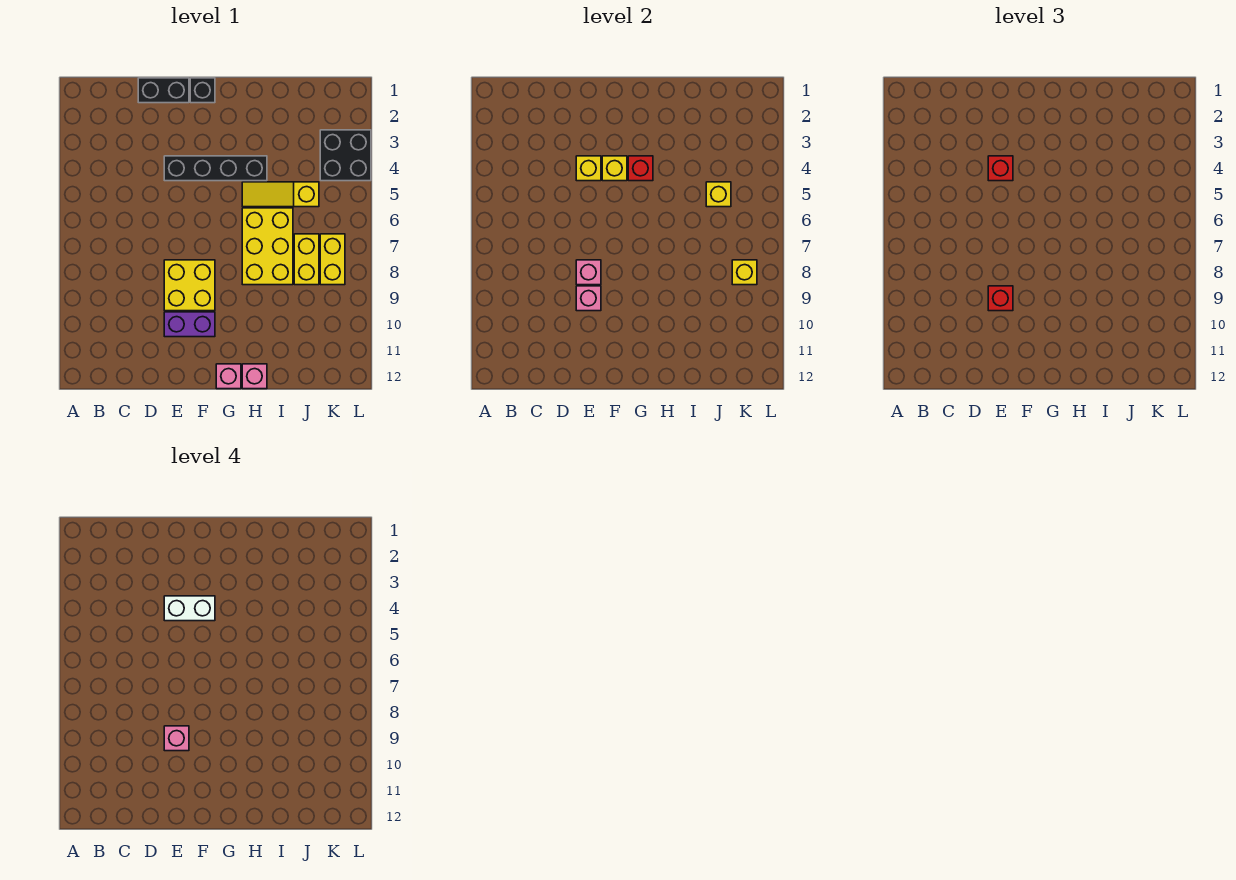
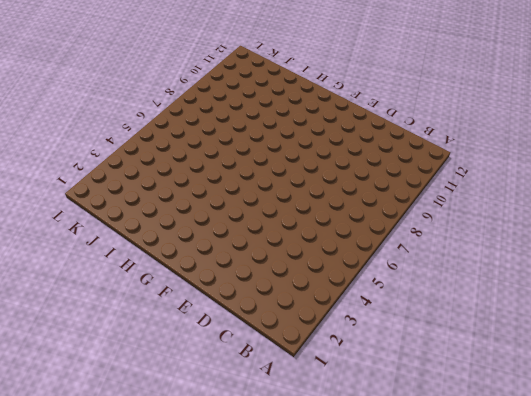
none -> black 1x2 brick [138,78,189,103]
none -> black 1x4 brick [164,156,267,181]
none -> yellow 2x2 brick [164,260,215,311]

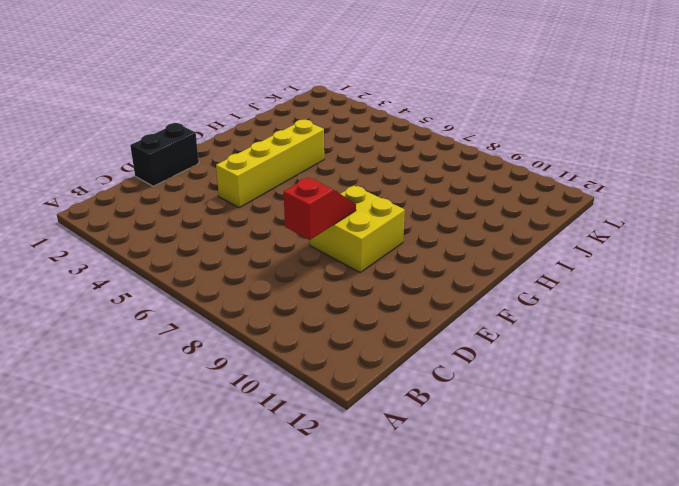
red 1x2 slope [284,178,356,240] -> pink 1x1 brick [576,260,601,285]
yellow 1x4 brick [216,119,324,208] -> black 1x4 brick [164,156,267,181]
none -> purple 1x2 brick [164,312,215,337]
none -> black 1x1 brick [190,78,215,103]
none -> pink 1x1 brick [216,364,241,389]

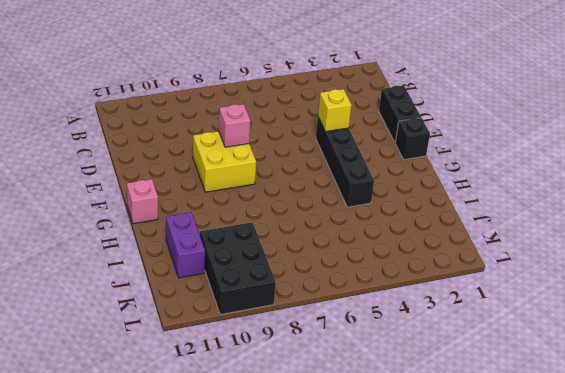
purple 1x2 brick [166,212,205,278] -> purple 1x2 brick moved to [164,312,215,337]
black 2x3 brick [200,222,276,315] -> none
none -> yellow 1x3 slope [242,182,319,207]
none -> yellow 2x3 brick [242,208,293,285]
none -> pink 1x1 brick [242,364,267,389]

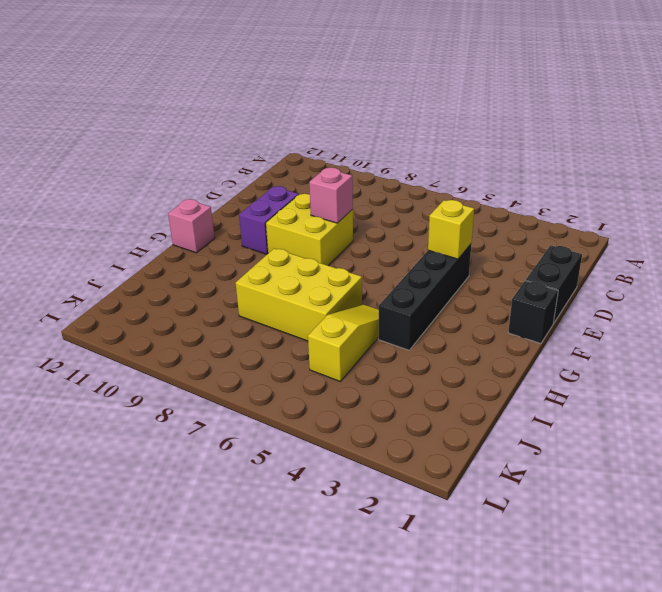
none -> pink 1x1 brick [242,364,267,389]
none -> yellow 1x2 brick [294,234,319,285]
none -> black 2x2 brick [320,130,371,181]

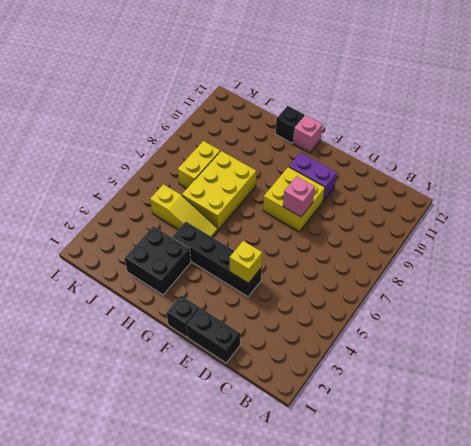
black 2x2 brick [125,226,191,295] -> black 2x2 brick moved to [320,130,371,181]
black 1x1 brick [276,106,305,143] -> pink 1x1 brick [242,364,267,389]
none -> yellow 1x2 brick [320,234,345,285]
none -> pink 1x1 brick [576,286,601,311]
none -> yellow 1x1 brick [602,156,627,181]

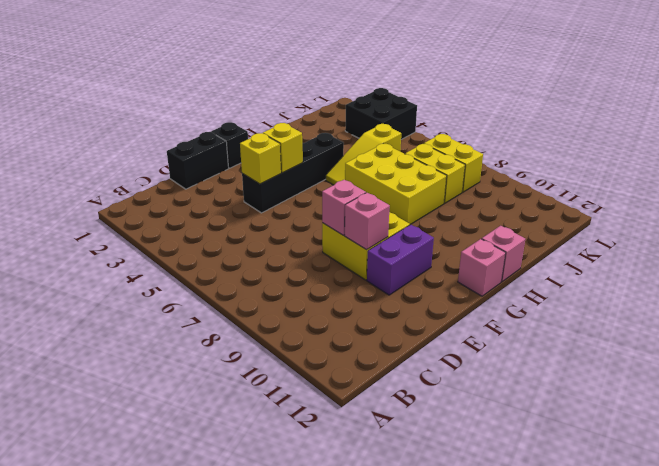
none -> red 1x1 brick [628,156,653,181]
none -> yellow 1x1 brick [706,182,731,207]
none -> yellow 1x1 brick [732,260,757,285]

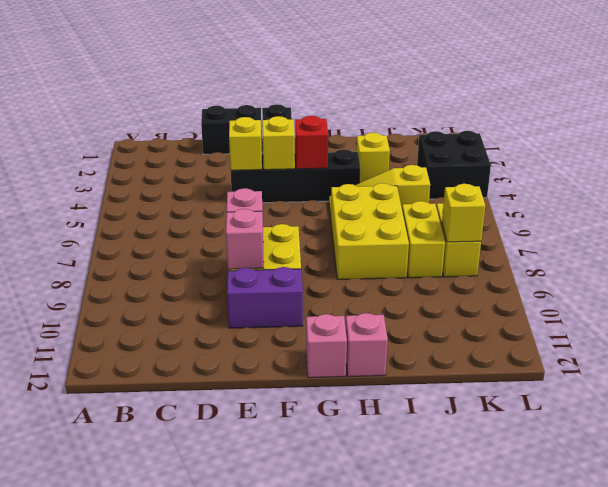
yellow 1x1 brick [356,133,390,183] -> yellow 1x1 brick moved to [706,182,731,207]
none -> red 1x1 brick [988,156,1013,181]
none -> red 1x1 brick [988,286,1013,311]
none -> white 1x2 brick [164,596,215,621]

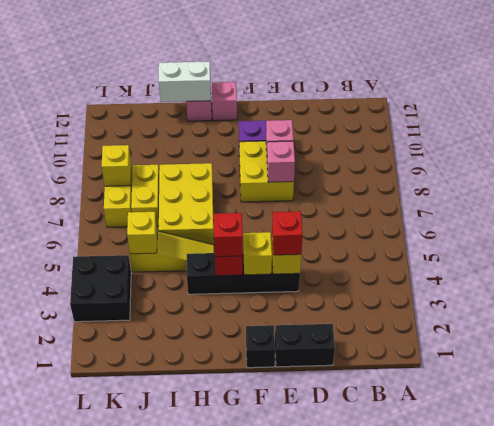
red 1x1 brick [214,213,243,257] -> red 1x1 brick moved to [988,286,1013,311]
white 1x2 brick [159,61,211,102] -> white 1x2 brick moved to [164,596,215,621]
none -> pink 1x1 brick [164,726,189,751]

